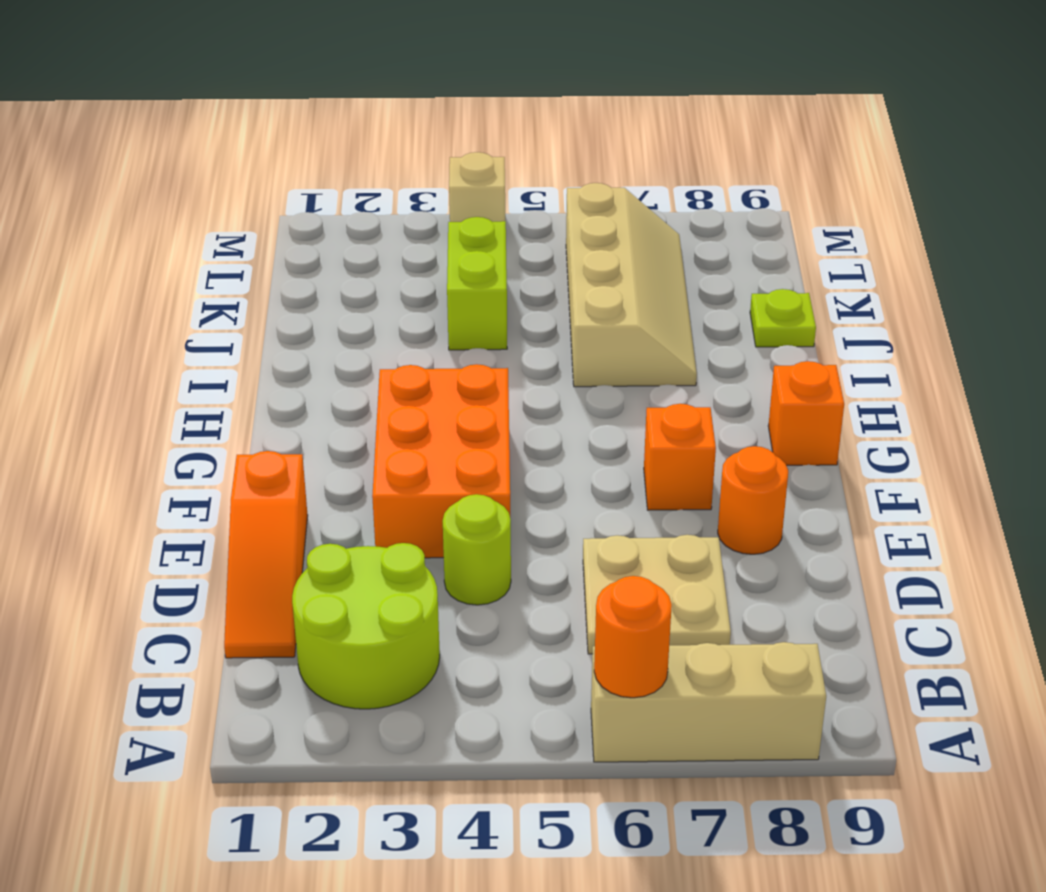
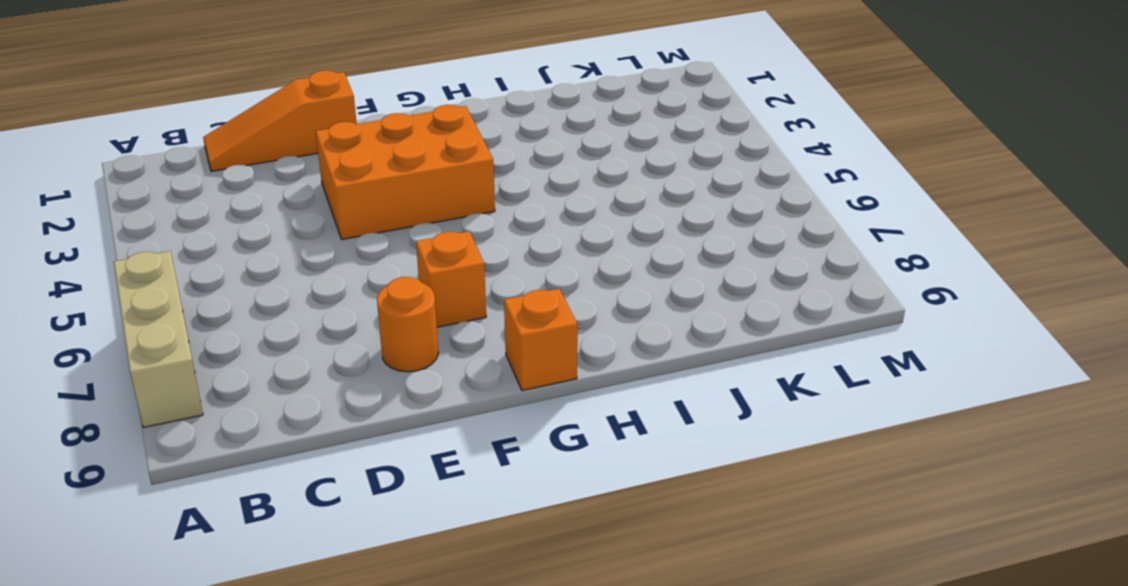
none -> lime 2x2 round brick [292,543,440,709]
none -> tan 2x2 plate [583,535,731,654]
none -> lime 1x1 round brick [443,494,511,605]

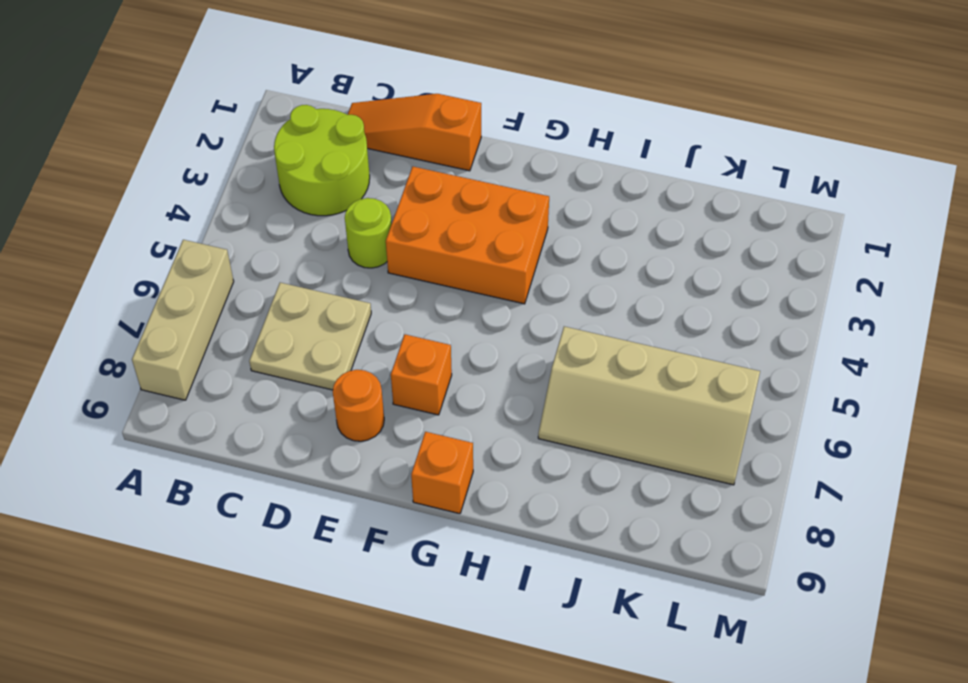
none -> lime 1x2 brick [447,217,507,350]
none -> lime 1x1 plate [750,289,816,347]
none -> tan 1x1 brick [449,152,505,222]

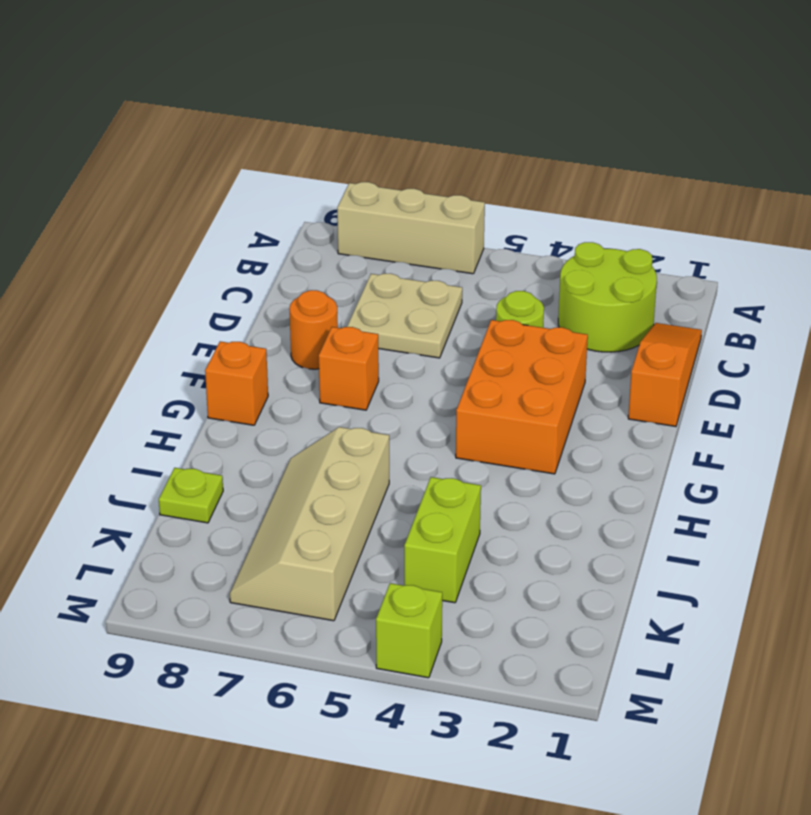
lime 1x1 brick [376,583,442,678] -> tan 1x1 brick [449,152,505,222]
none -> orange 1x1 round brick [594,576,672,698]

